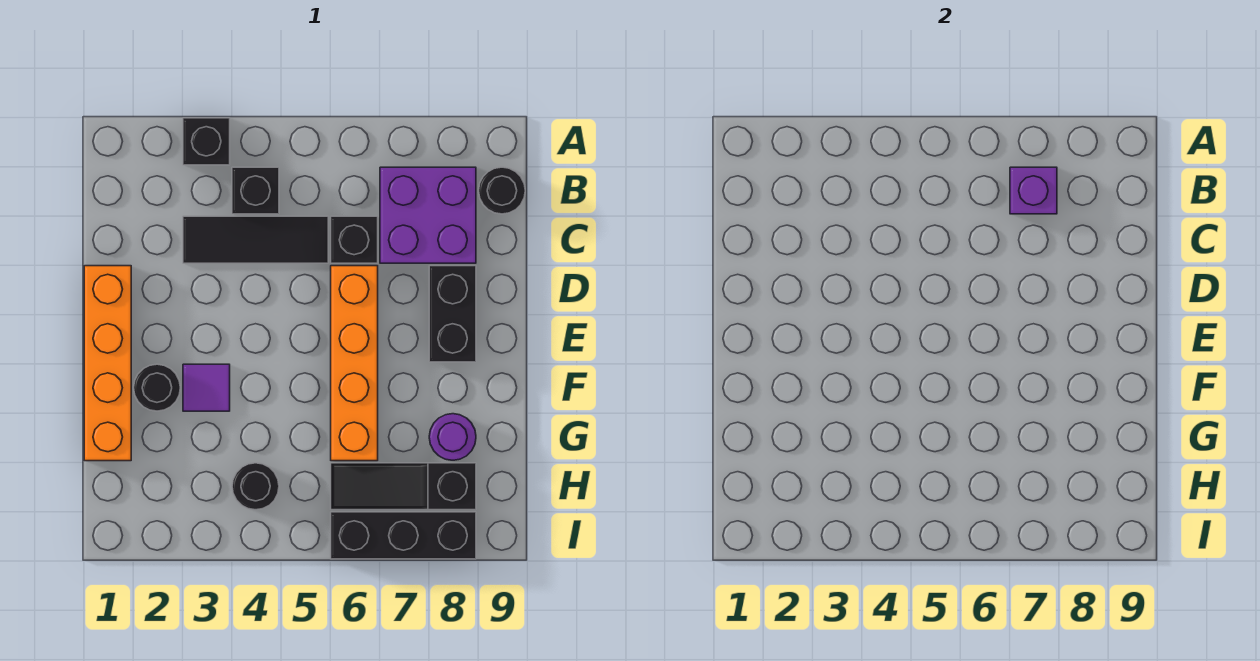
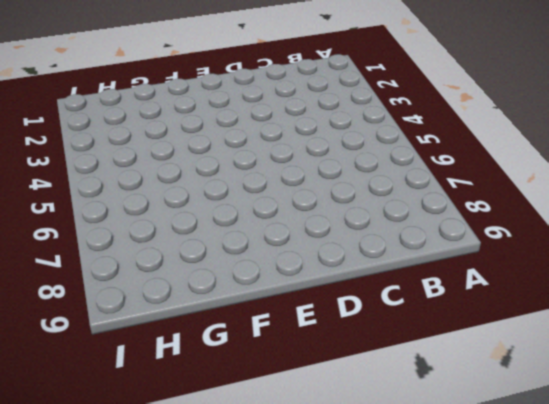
none -> black 1x1 brick [183,118,230,165]
none -> black 1x1 brick [232,167,279,214]
none -> purple 2x2 brick [380,167,476,263]

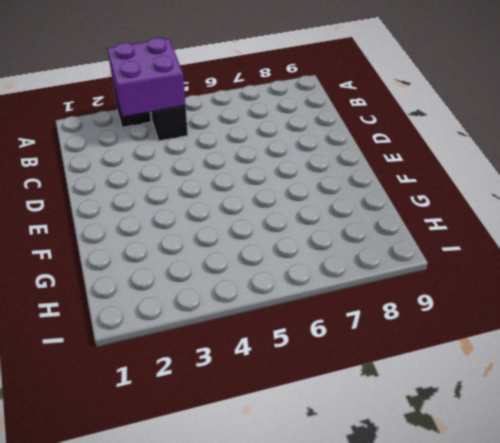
purple 2x2 brick [107,38,185,116] -> purple 2x2 brick moved to [380,167,476,263]
none -> black 1x1 round brick [479,167,525,214]
none -> black 1x3 tile [183,216,328,263]
none -> black 1x1 brick [331,216,378,263]

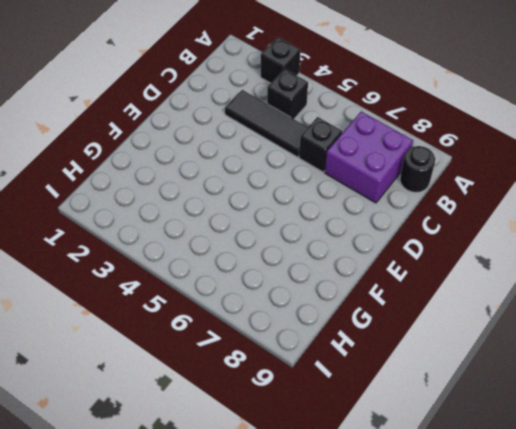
none -> orange 1x4 brick [84,266,131,461]
none -> orange 1x4 brick [331,266,378,461]
none -> black 1x2 brick [429,266,476,362]

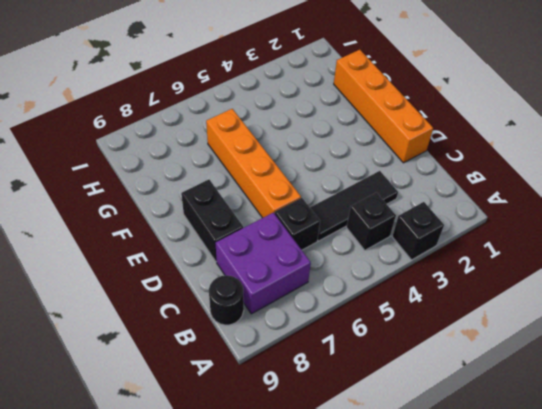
none -> black 1x1 round brick [134,364,180,411]
none -> purple 1x1 tile [183,364,230,411]
none -> purple 1x1 round brick [429,414,476,460]

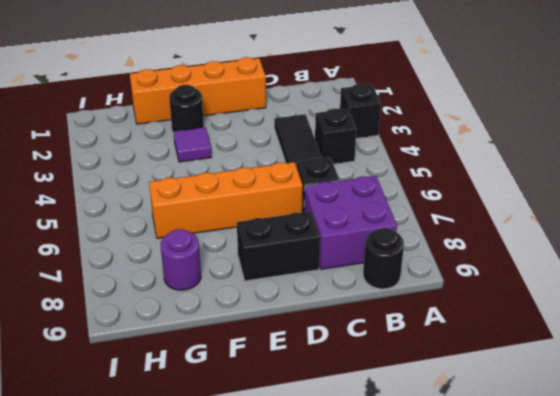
none -> black 1x1 round brick [232,463,279,510]
none -> black 1x3 slope [331,463,476,510]
none -> black 1x3 brick [331,512,476,559]

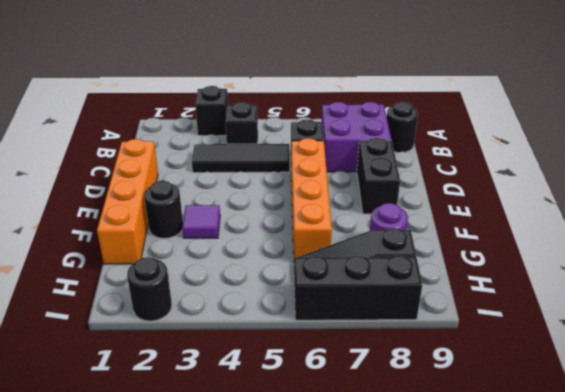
black 1x1 round brick [127,257,172,321] -> black 1x1 round brick moved to [232,463,279,510]
none -> purple 1x1 brick [1010,167,1057,214]

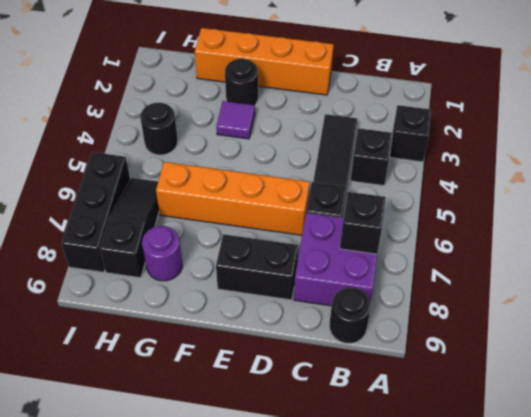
black 1x1 brick [340,192,386,254] -> purple 1x1 brick [1010,167,1057,214]

